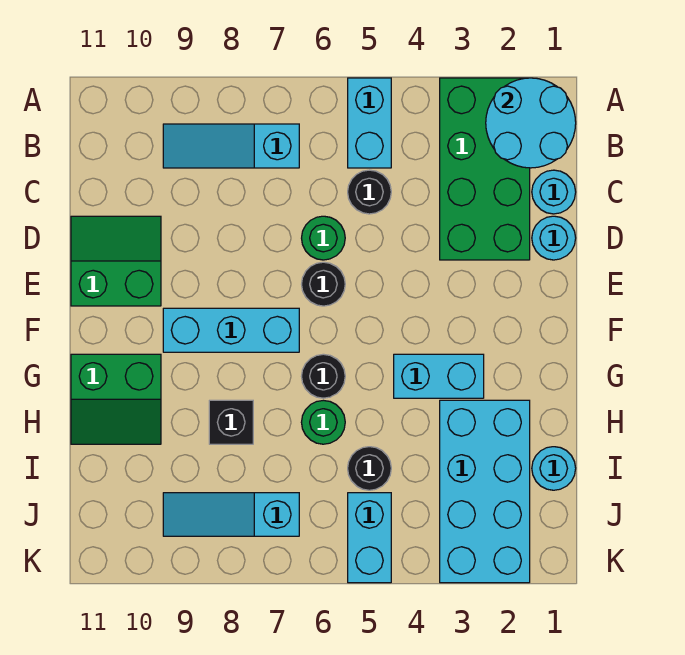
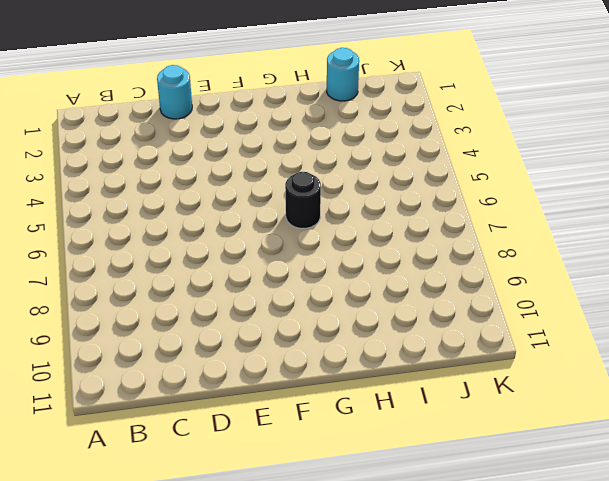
none -> green 2x4 brick [440,78,530,260]
none -> cyan 1x2 brick [348,78,391,168]
none -> cyan 1x3 slope [163,124,299,168]

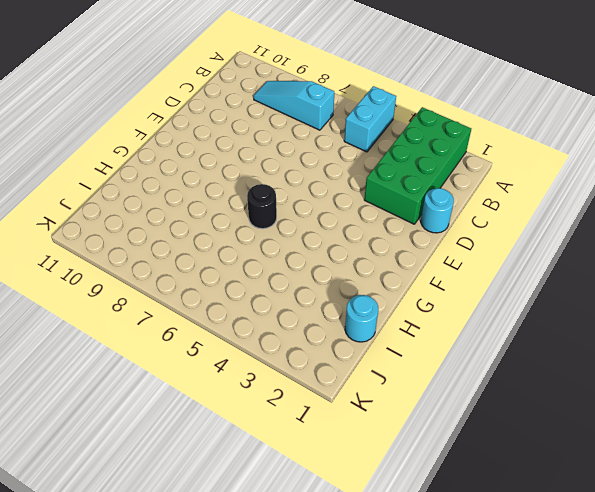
none -> cyan 1x1 round brick [532,170,576,214]
none -> black 1x1 round brick [348,170,391,214]
none -> green 1x1 round brick [302,216,345,260]

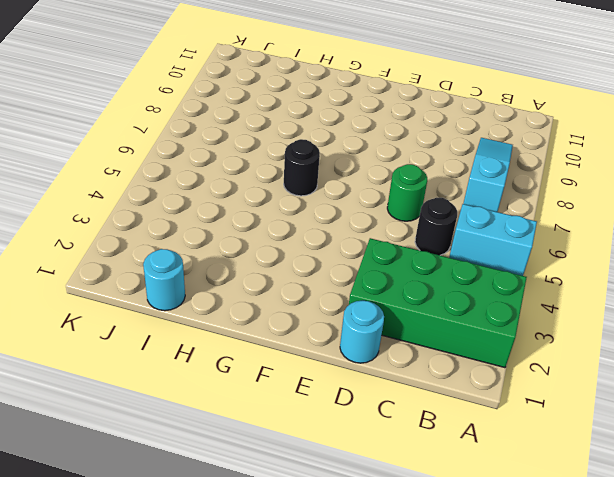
none -> cyan 1x1 round brick [532,170,576,214]
none -> green 2x2 slope [71,216,161,306]
none -> black 1x1 round brick [302,262,345,306]

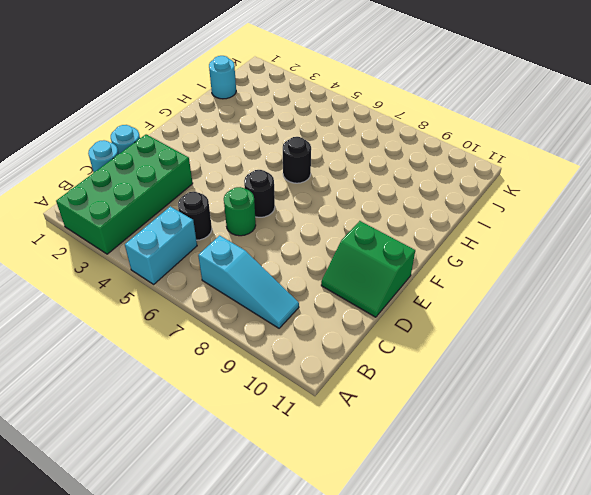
none -> cyan 1x3 brick [163,308,299,352]
none -> cyan 1x2 brick [394,354,484,398]
none -> green 2x2 slope [71,354,161,444]

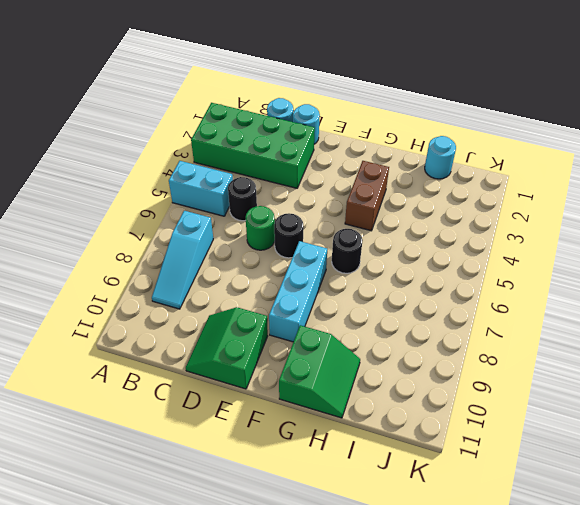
brown 1x2 brick [345,161,389,231] -> cyan 1x2 brick [394,354,484,398]
none -> cyan 2x4 brick [440,400,530,583]
none -> green 1x1 round brick [301,400,345,444]
none -> black 1x1 brick [209,400,253,444]

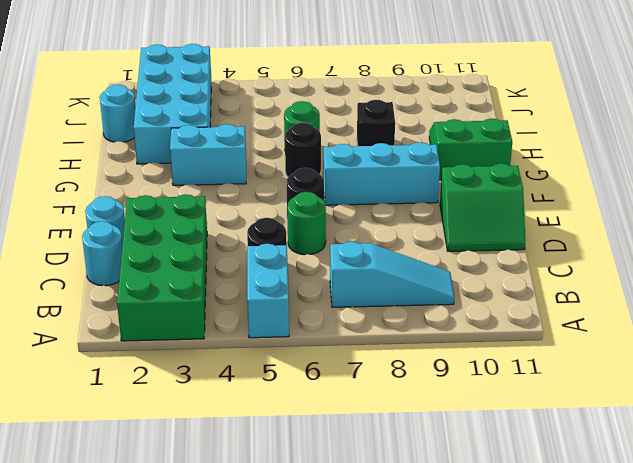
none -> black 1x1 round brick [348,447,391,490]
none -> cyan 1x2 brick [348,493,391,583]
none -> cyan 1x3 slope [163,493,299,536]

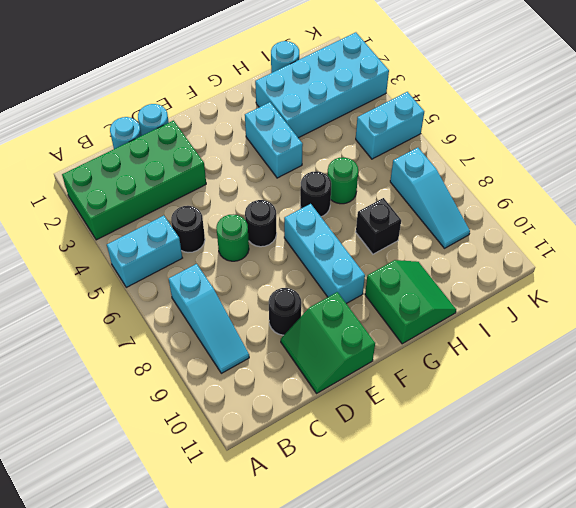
black 1x1 round brick [269,288,301,335] -> black 1x1 round brick moved to [348,447,391,490]
none -> cyan 2x2 round brick [486,78,576,168]

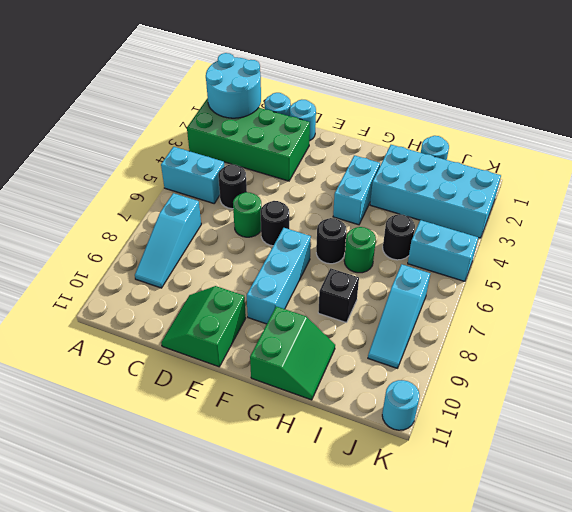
cyan 1x1 round brick [382,380,420,430] -> none

